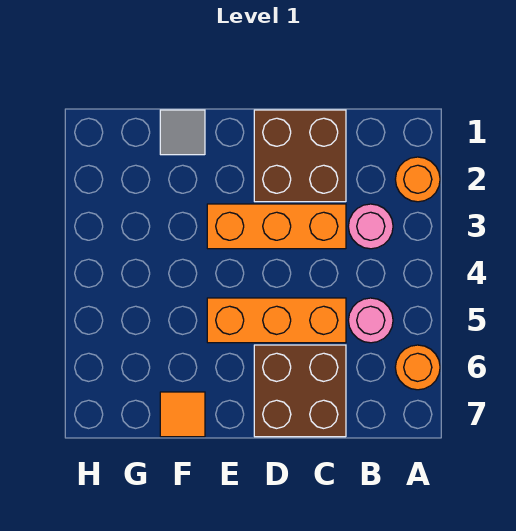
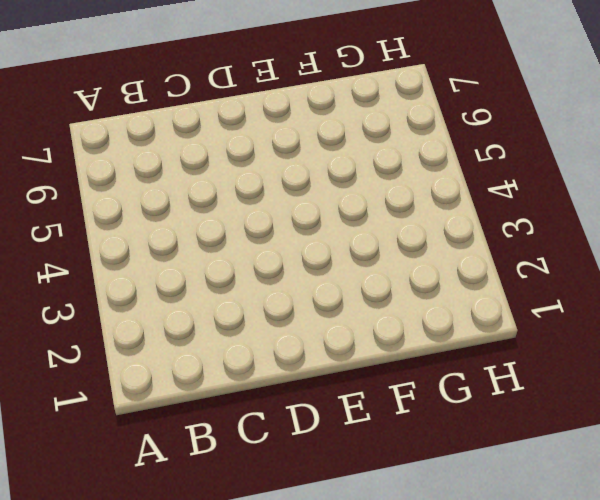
none -> orange 1x1 round brick [395,157,440,202]
none -> orange 1x1 round brick [395,345,440,390]

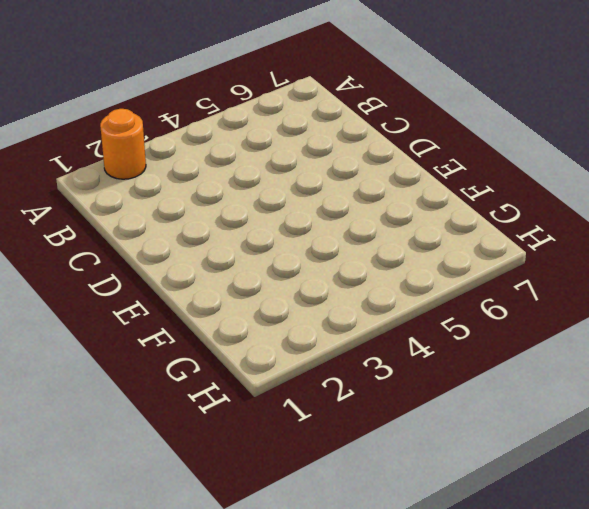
none -> orange 1x1 round brick [395,345,440,390]
none -> pink 1x1 round brick [348,204,393,249]

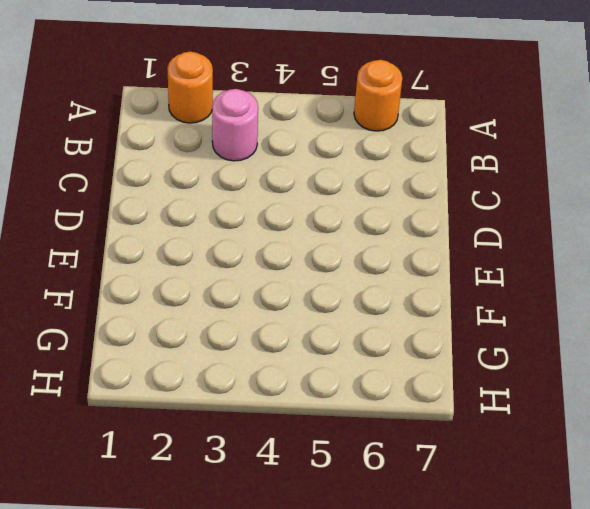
none -> pink 1x1 round brick [348,298,393,343]
none -> brown 2x2 brick [254,110,346,202]

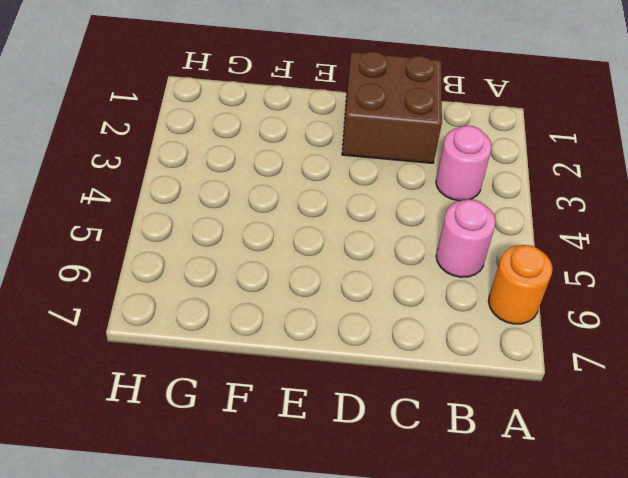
none -> orange 1x1 round brick [395,157,440,202]
none -> orange 1x3 brick [207,204,346,249]

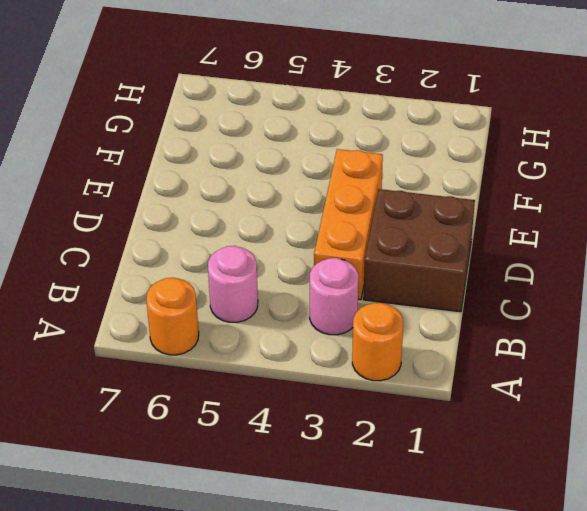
none -> orange 1x3 brick [207,298,346,343]
none -> brown 2x2 brick [254,345,346,437]

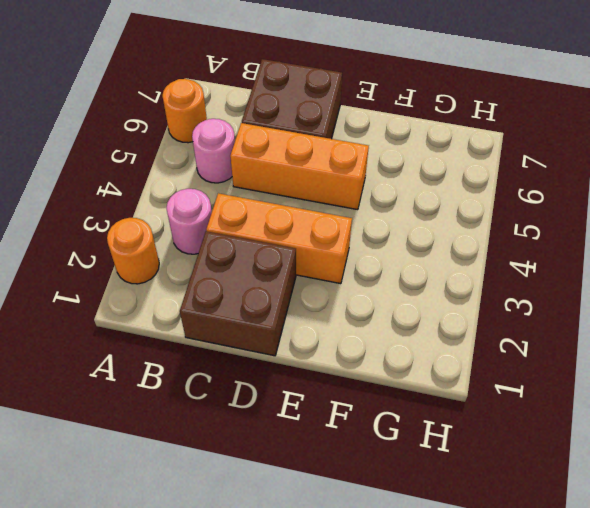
none -> grey 1x1 tile [160,110,205,155]
none -> orange 1x1 tile [160,392,205,437]

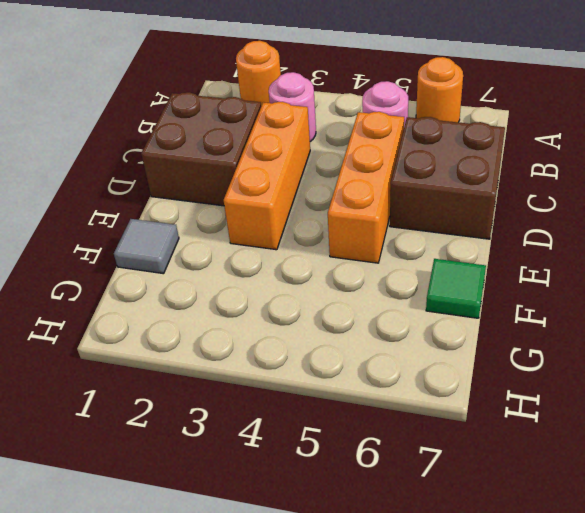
green 1x1 tile [426,259,486,318] -> orange 1x1 tile [160,392,205,437]

